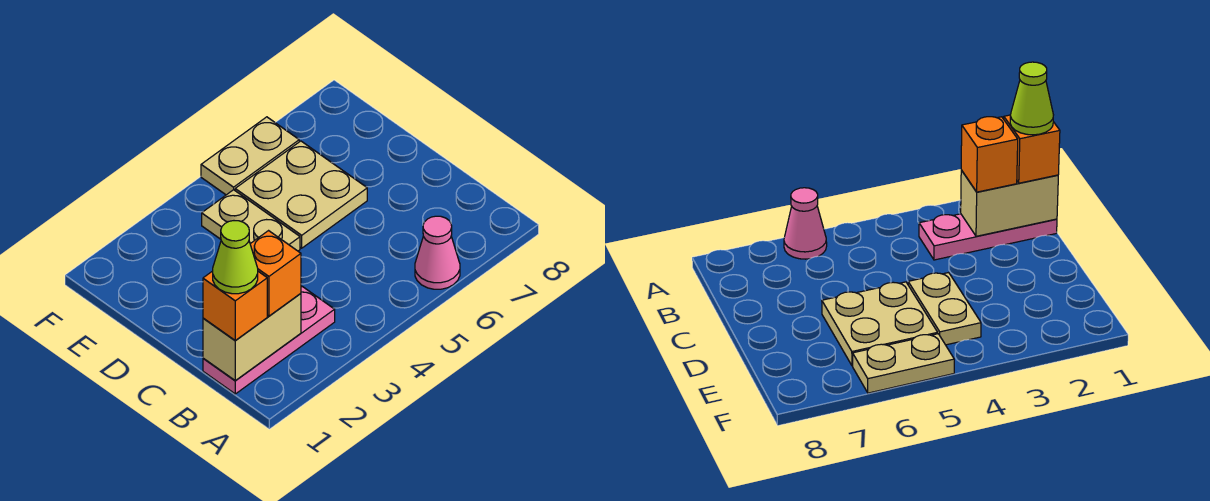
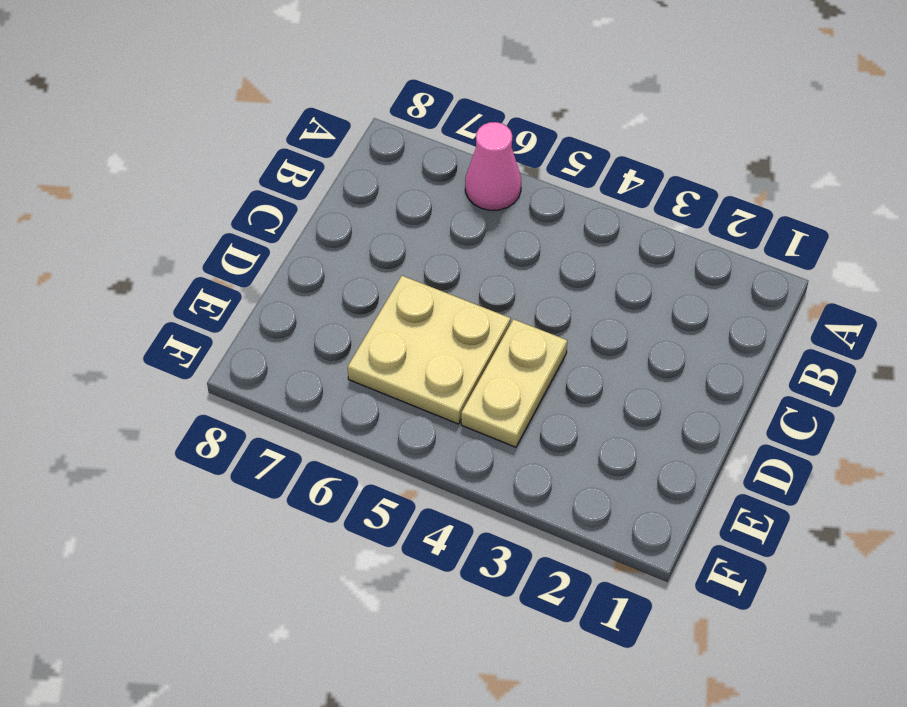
none -> pink 1x3 plate [203,287,335,394]
none -> tan 1x2 plate [201,117,299,195]

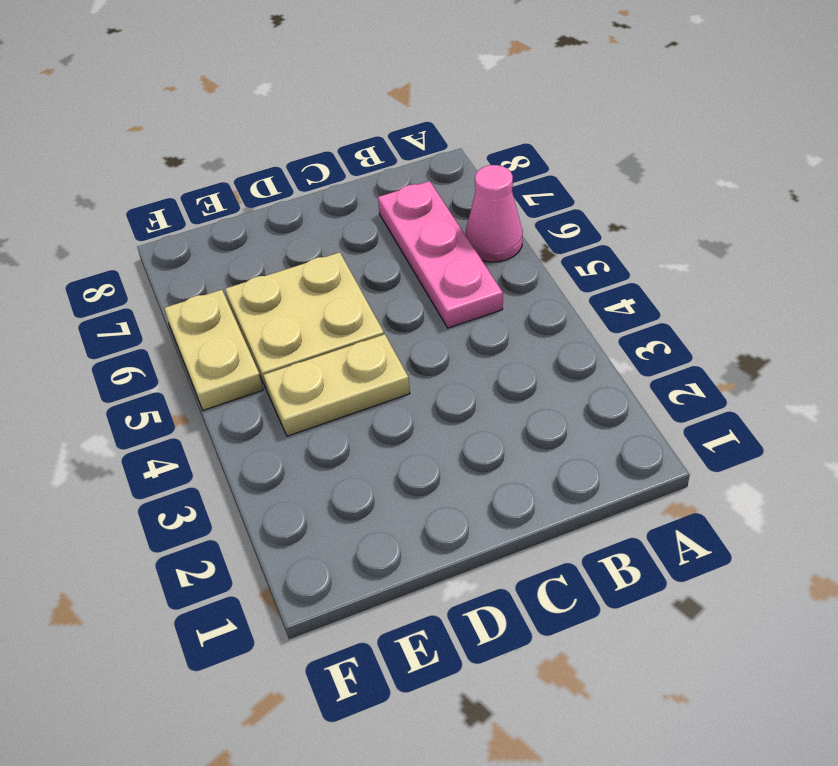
pink 1x3 plate [378,181,503,328] -> pink 1x3 plate moved to [203,287,335,394]
none -> tan 1x2 brick [203,293,301,380]
none -> orange 1x1 brick [203,271,267,341]

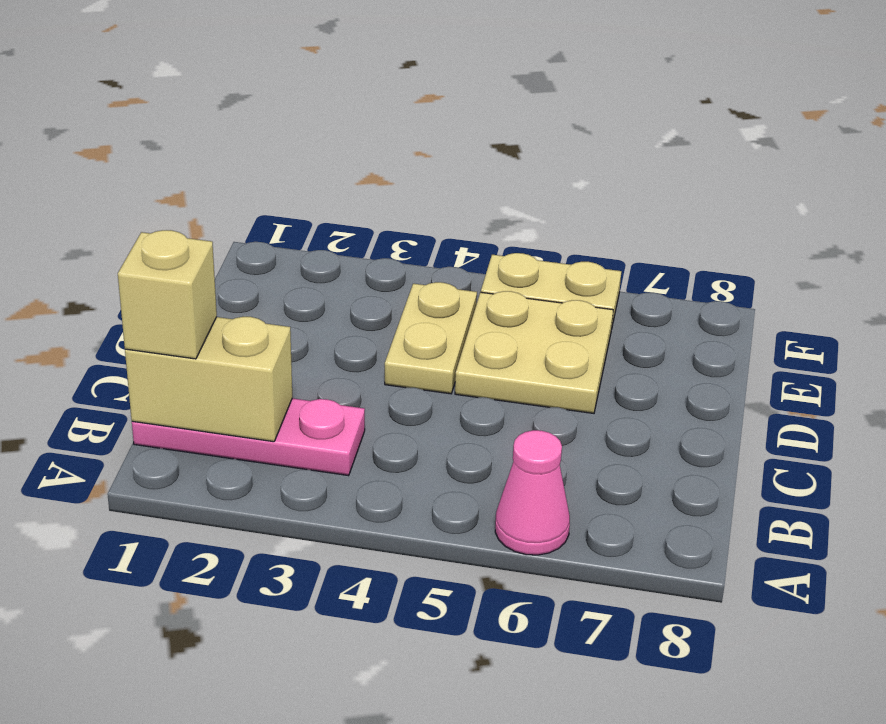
tan 1x1 brick [118,230,217,359] -> orange 1x1 brick [203,271,267,341]
none -> orange 1x1 brick [250,231,301,316]
none -> lime 1x1 cone [213,221,258,294]

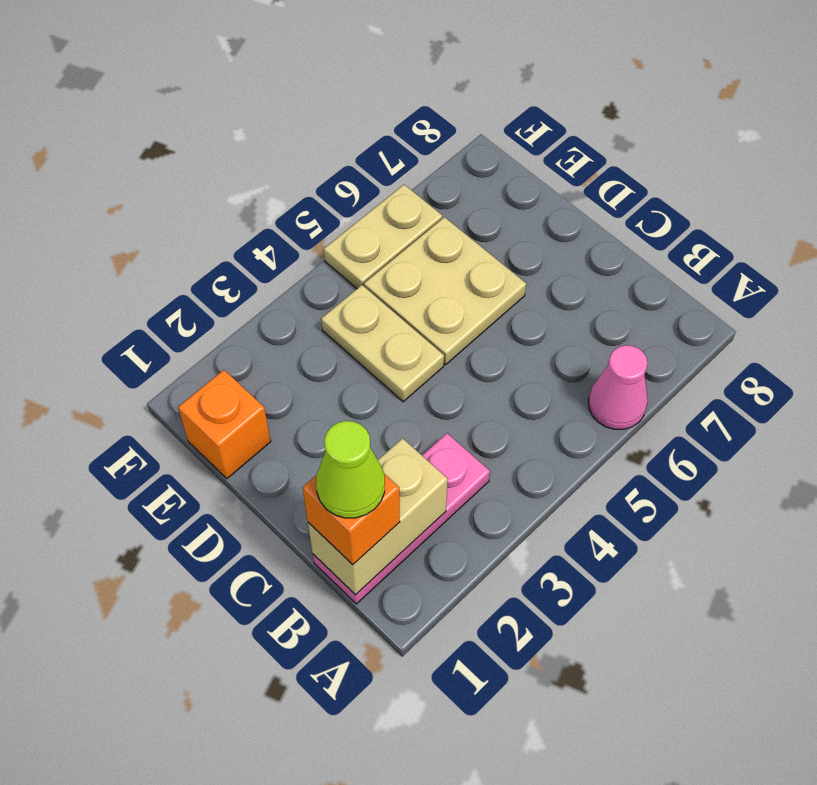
orange 1x1 brick [178,370,271,479] -> orange 1x1 brick moved to [250,231,301,316]

